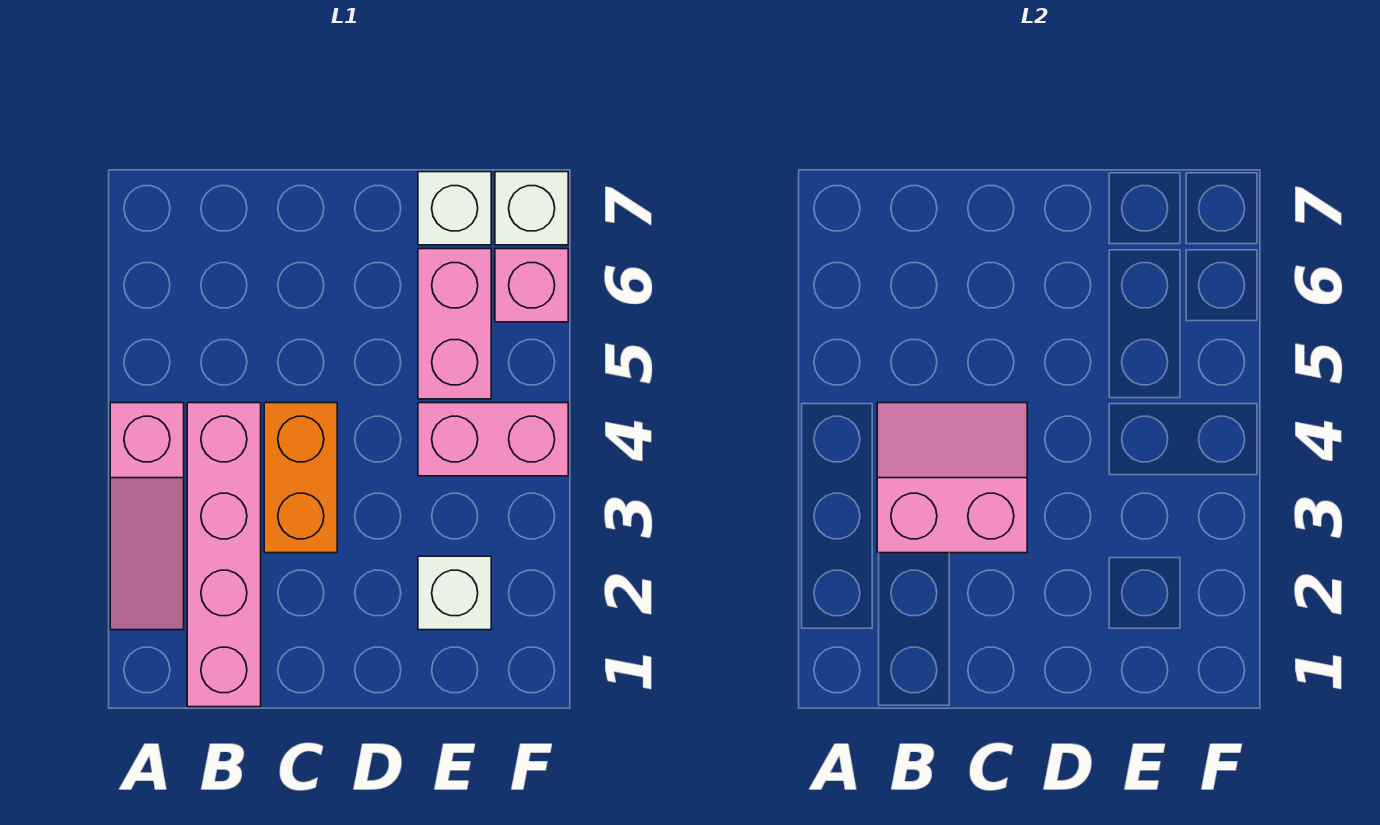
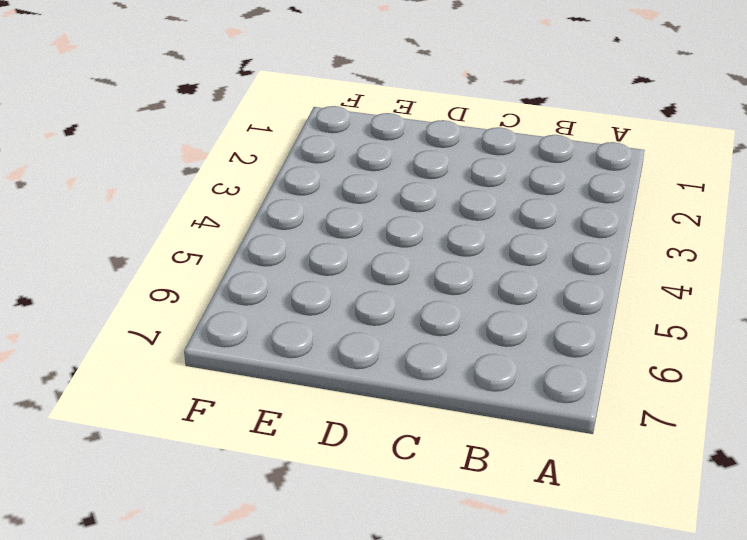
none -> pink 1x3 slope [110,403,184,630]
none -> pink 1x4 brick [187,403,261,707]

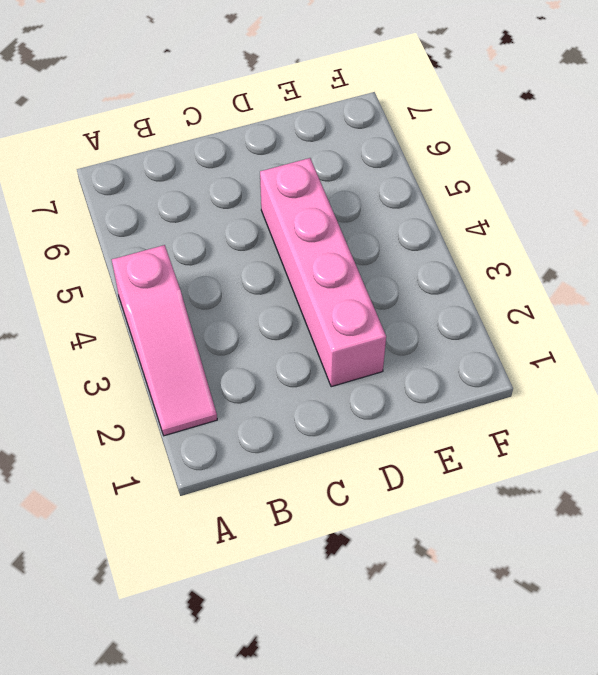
pink 1x4 brick [260,158,386,387] -> pink 1x4 brick moved to [187,403,261,707]
none -> orange 1x2 brick [264,403,337,553]
none -> white 1x1 brick [418,556,491,630]

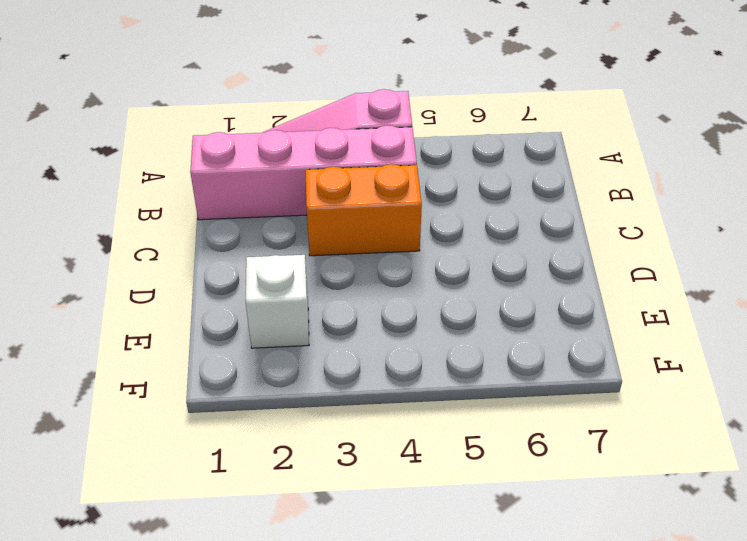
none -> pink 1x2 brick [418,403,568,476]
none -> pink 1x2 brick [418,249,491,399]

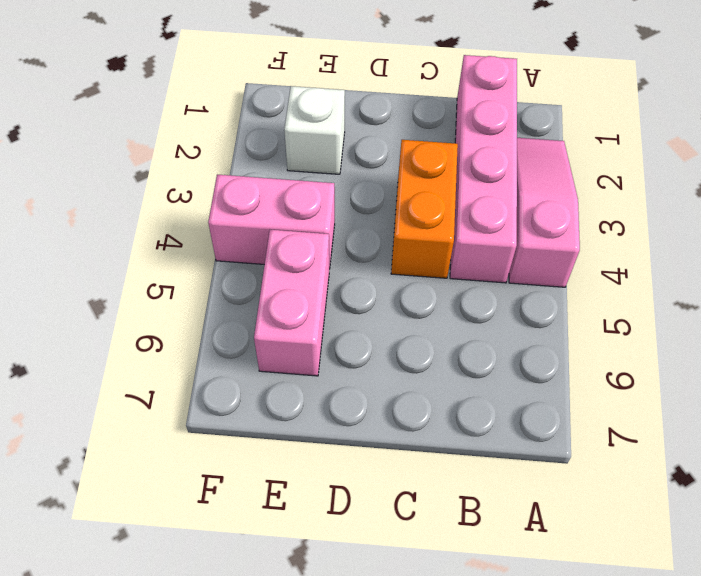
none -> white 1x1 brick [418,172,491,245]
none -> pink 1x1 brick [495,249,568,322]

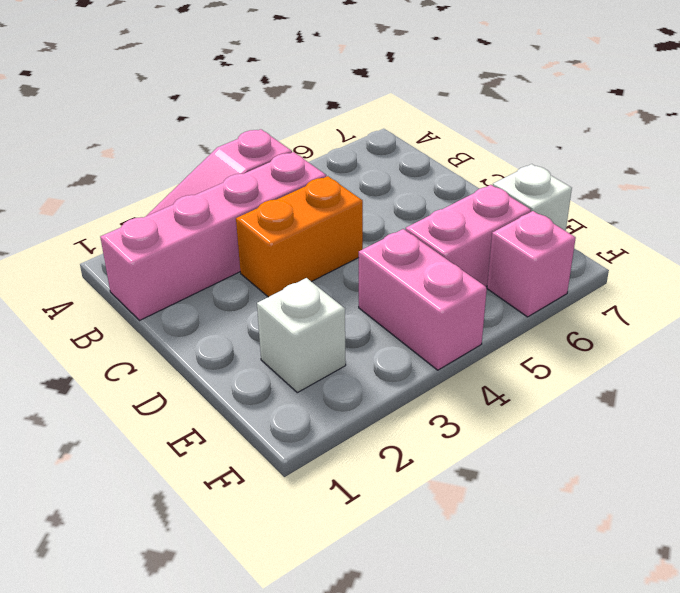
none -> white 1x1 brick [495,172,568,245]
none -> pink 2x2 slope [877,403,1027,553]

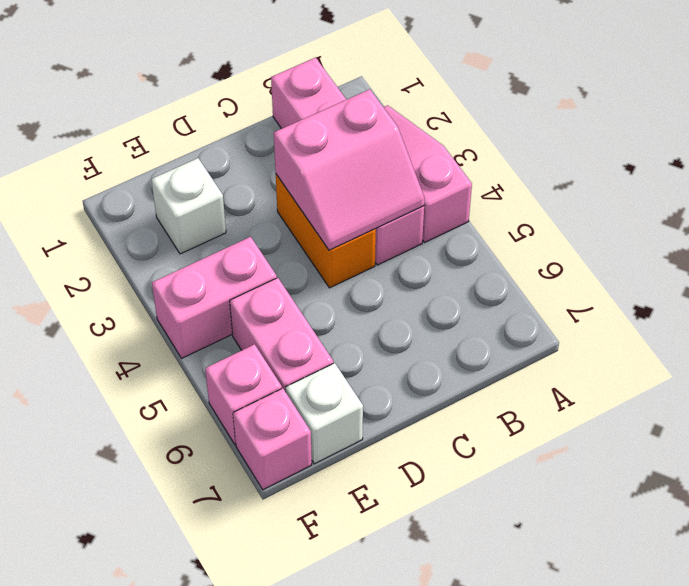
pink 1x1 brick [233,388,312,490] -> white 1x1 brick [495,172,568,245]

